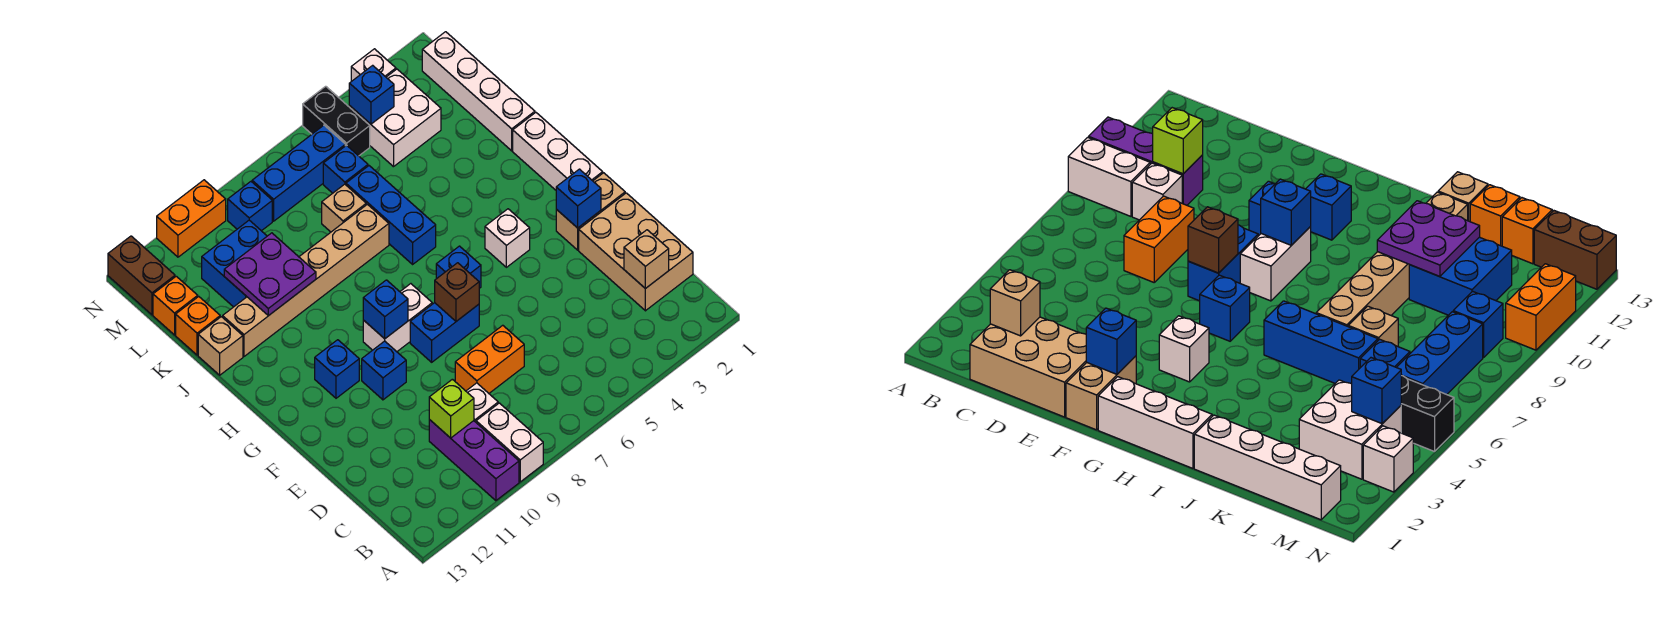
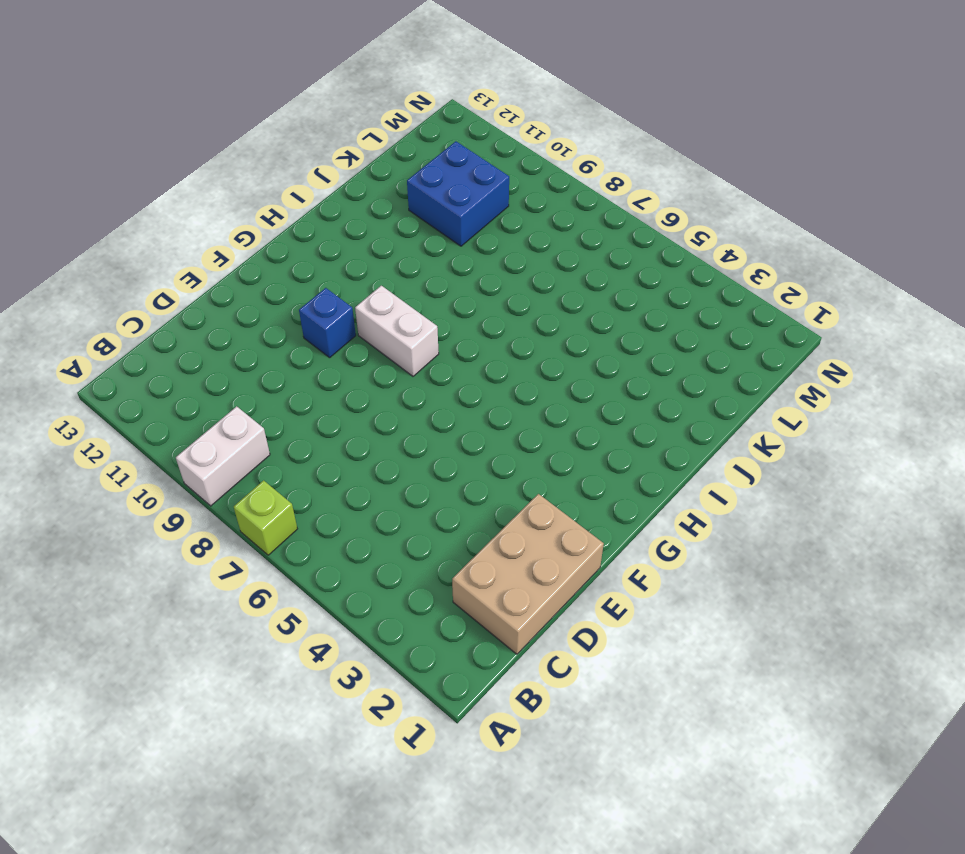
lime 1x1 brick [234,480,297,555] -> lime 1x1 brick moved to [429,379,474,438]
none -> purple 1x3 brick [429,420,519,501]
none -> white 1x1 brick [466,383,498,422]
none -> orange 1x2 brick [455,325,524,393]
none -> tan 1x2 brick [556,173,625,250]

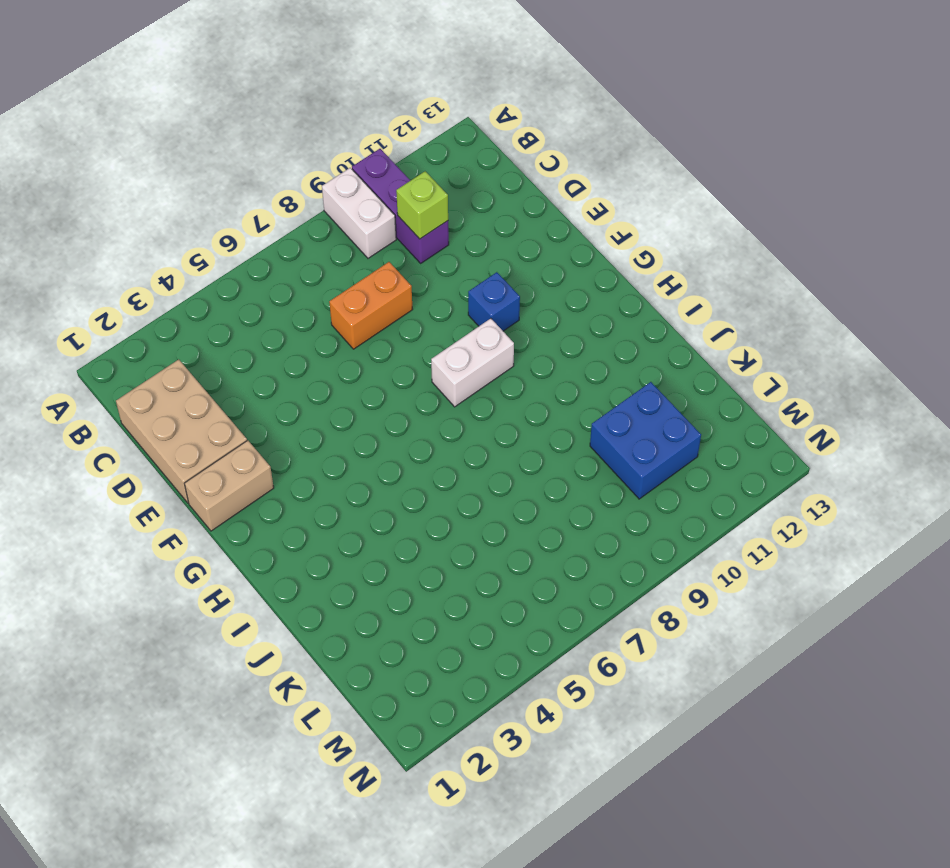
none -> white 1x1 brick [466,383,498,422]
none -> blue 1x2 brick [410,303,479,362]
none -> white 1x3 brick [513,112,603,190]
none -> white 1x1 brick [485,209,530,267]

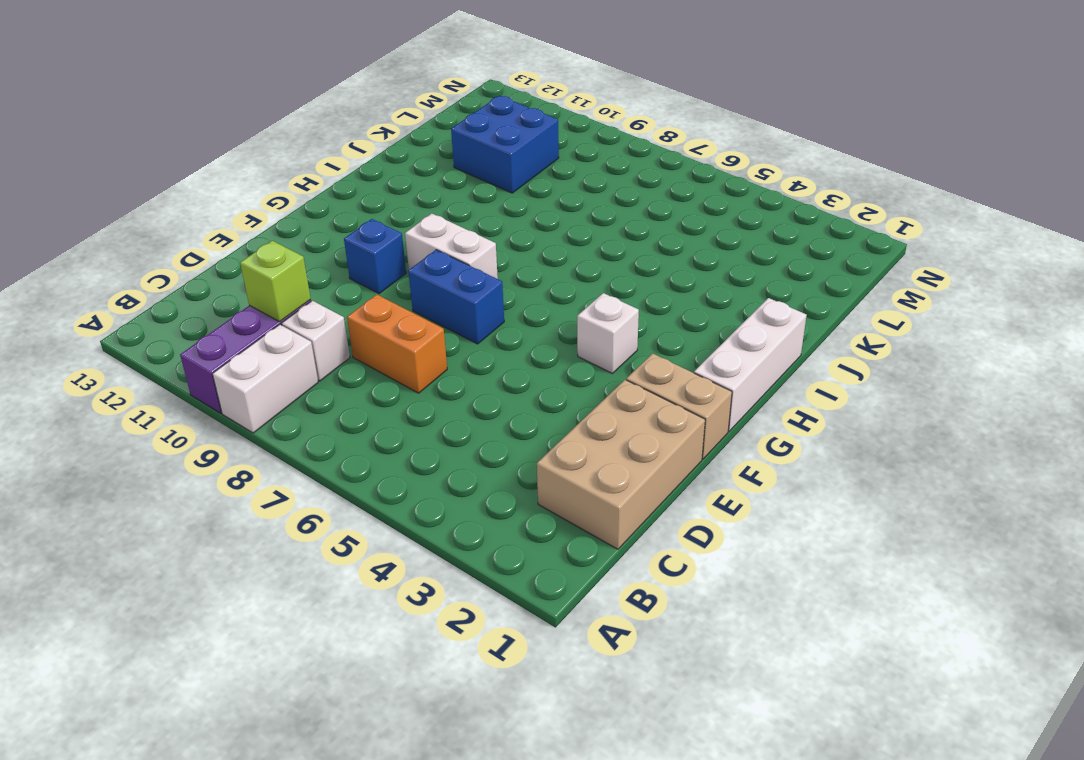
none -> blue 1x1 brick [436,246,481,288]
none -> blue 1x1 brick [315,340,359,398]
none -> blue 1x3 brick [346,166,436,264]
none -> white 1x4 brick [422,32,535,151]

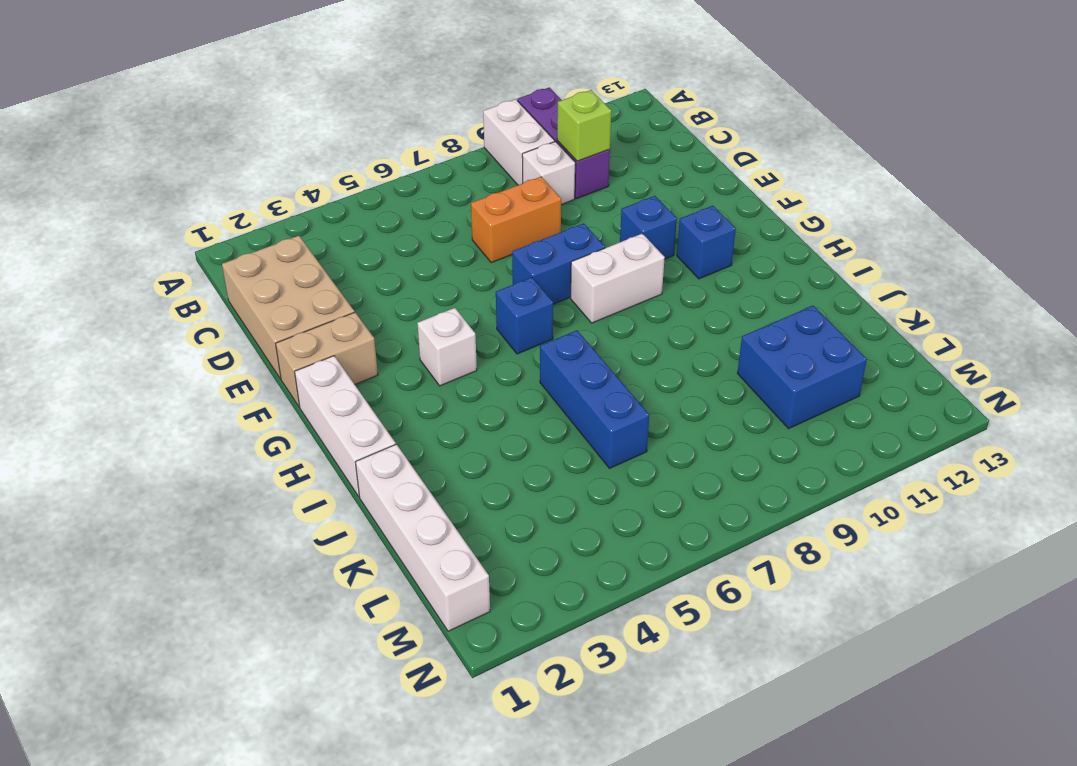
none -> tan 1x6 brick [223,204,389,356]
none -> tan 1x1 brick [198,317,243,375]
none -> tan 1x1 brick [322,184,366,232]
none -> orange 1x1 brick [176,297,220,355]

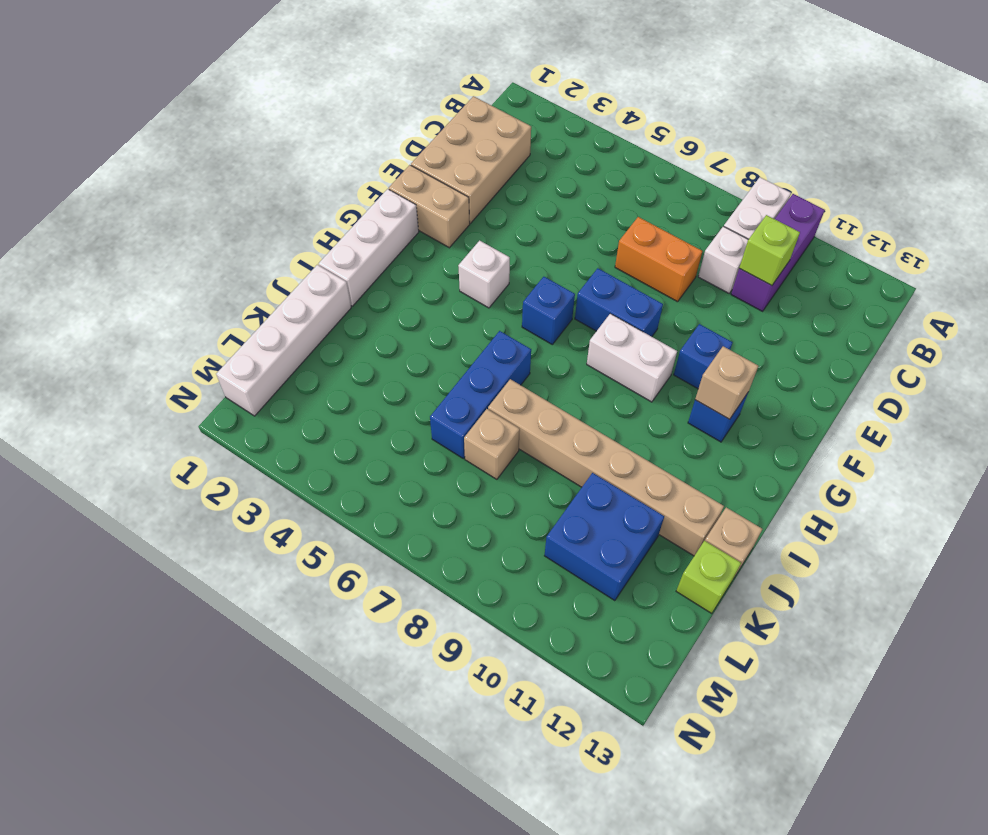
tan 1x1 brick [695,346,758,419] -> tan 1x1 brick moved to [624,230,669,289]
lime 1x1 brick [676,541,741,614] -> orange 1x1 brick [176,297,220,355]
none -> white 2x2 brick [349,69,441,167]
none -> blue 1x1 brick [323,145,368,193]
none -> orange 1x1 brick [153,276,198,335]
none -> black 1x2 brick [303,86,370,156]

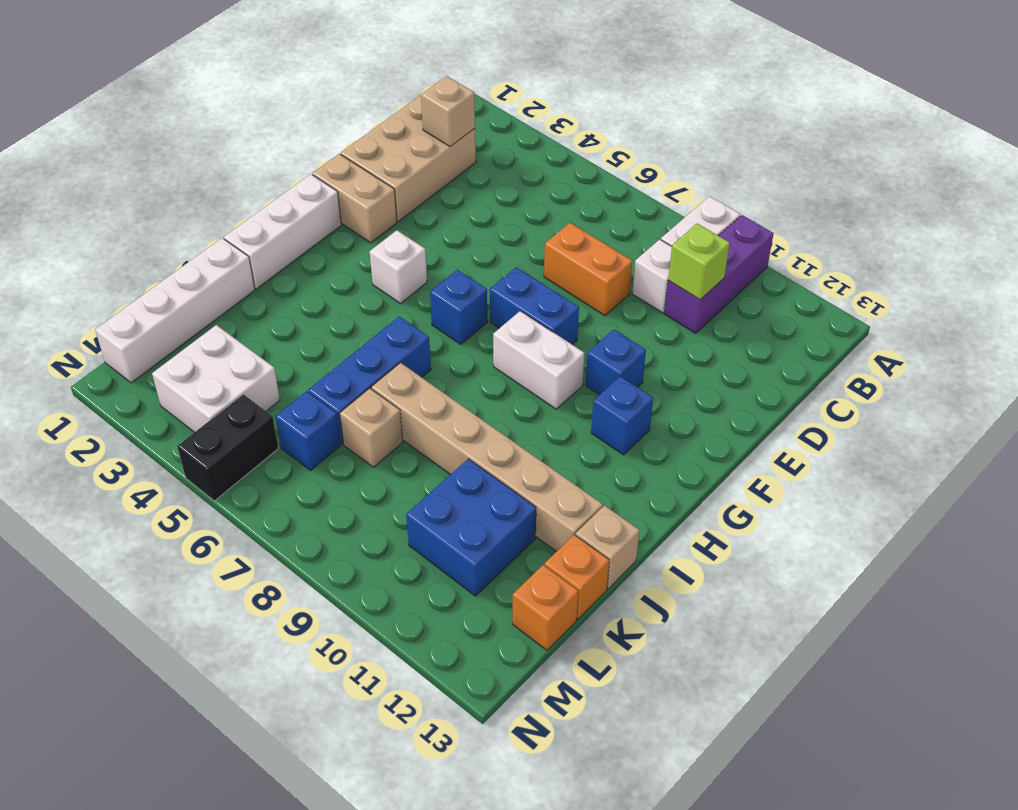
none -> blue 1x3 brick [252,125,345,221]
none -> blue 1x1 brick [228,182,272,231]
none -> brown 1x2 brick [108,236,175,315]
none -> white 1x1 brick [351,49,396,81]

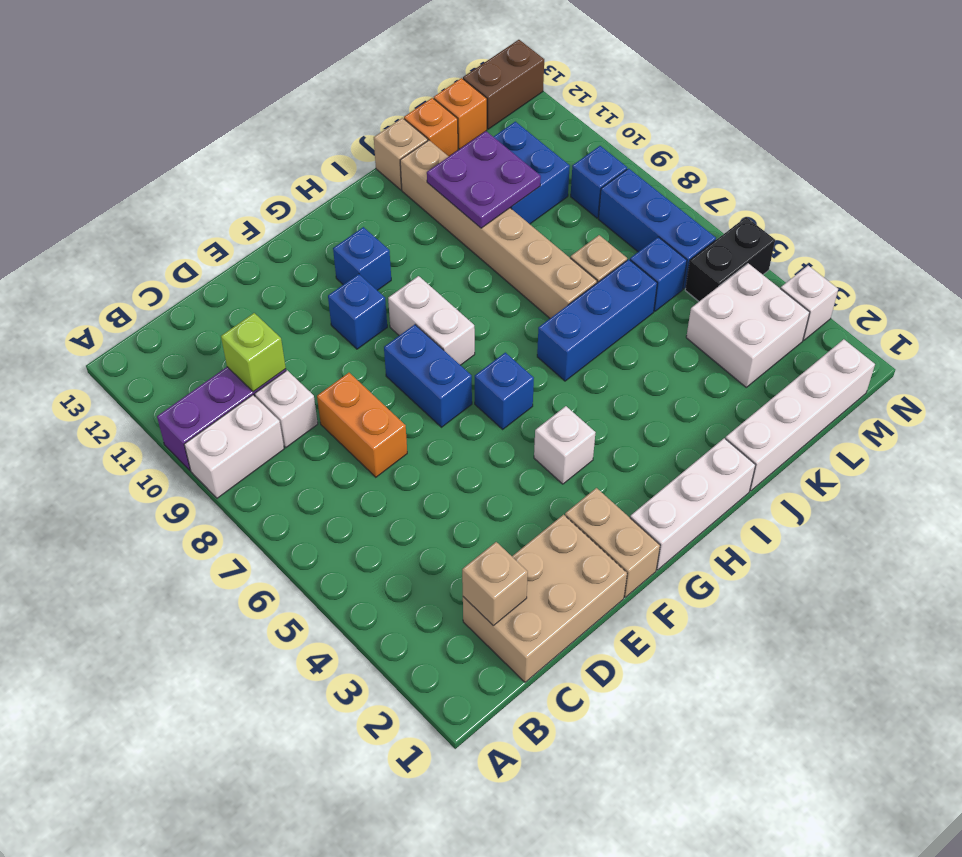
none -> orange 1x2 brick [157,180,226,257]
none -> blue 1x1 brick [556,169,601,228]
none -> brown 1x1 brick [435,263,479,321]
none -> blue 1x1 brick [363,280,408,339]

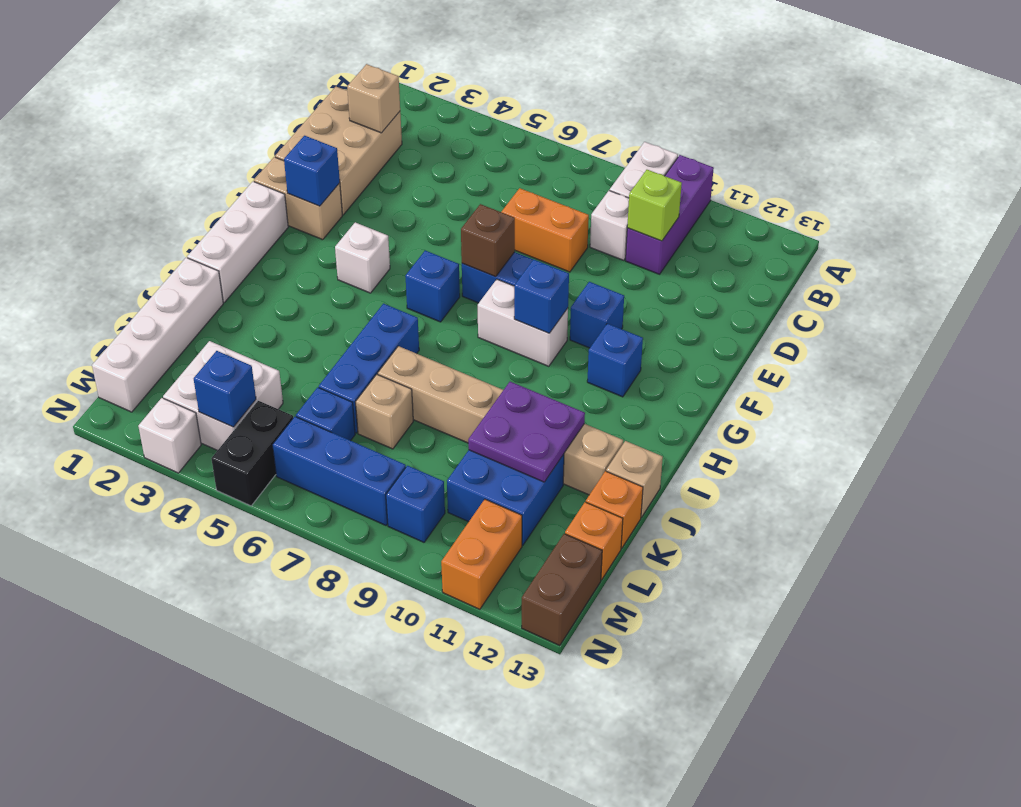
orange 1x2 brick [441,499,522,609] -> orange 1x2 brick turned to [157,180,226,257]

